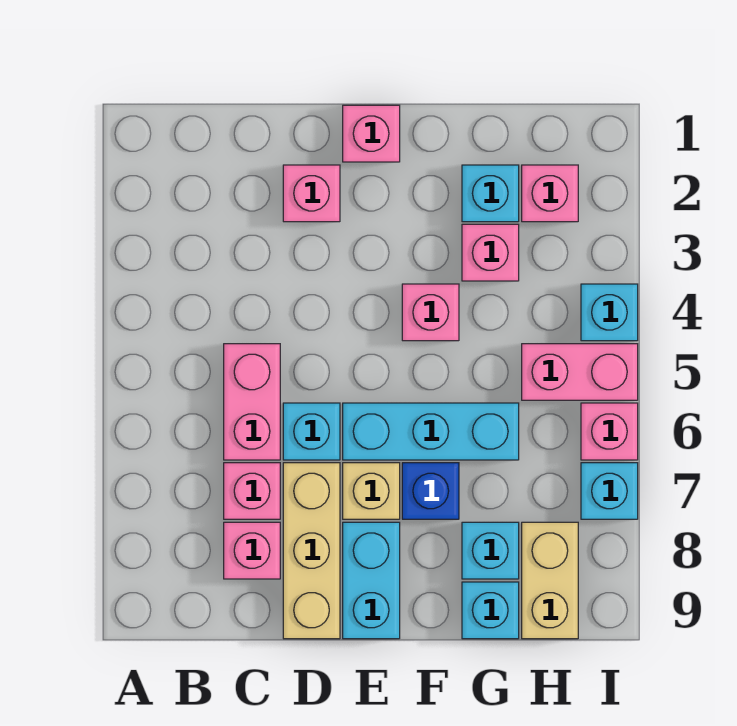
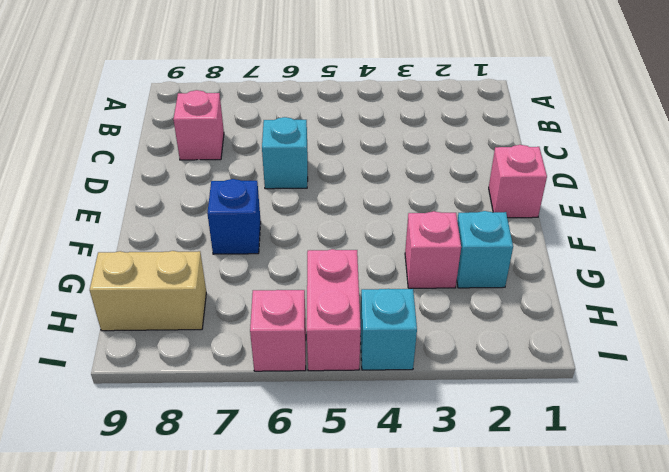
none -> pink 1x2 brick [224,344,280,460]
none -> pink 1x1 brick [224,463,280,519]
none -> pink 1x1 brick [283,165,340,222]

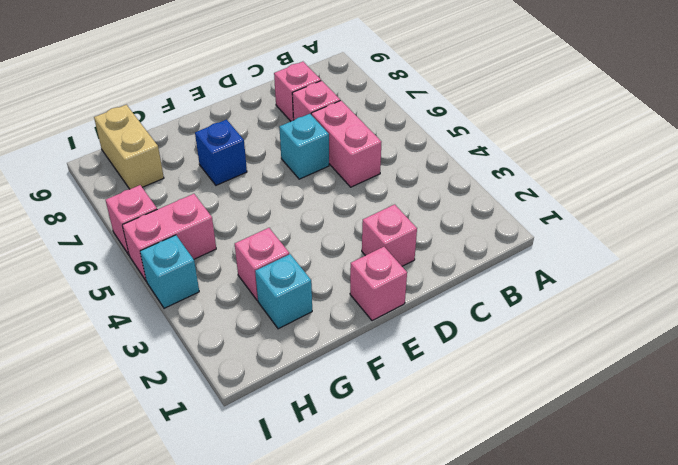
none -> tan 1x3 brick [283,463,340,639]
none -> cyan 1x3 brick [343,403,519,460]
none -> tan 1x1 brick [343,463,400,519]

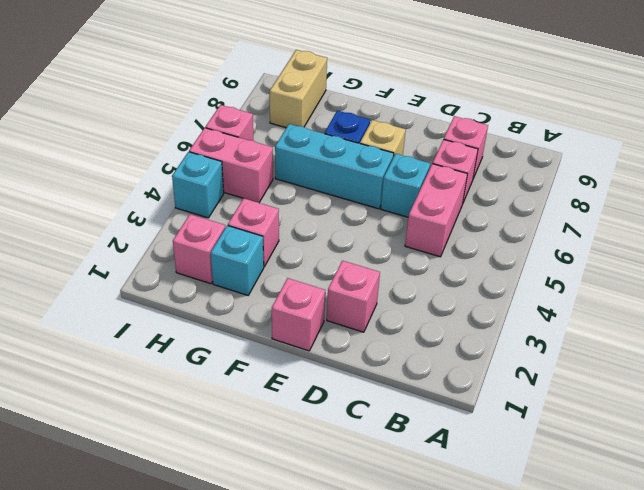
none -> tan 1x3 brick [283,463,340,639]
none -> cyan 1x2 brick [343,522,400,639]
none -> pink 1x1 brick [402,284,459,341]

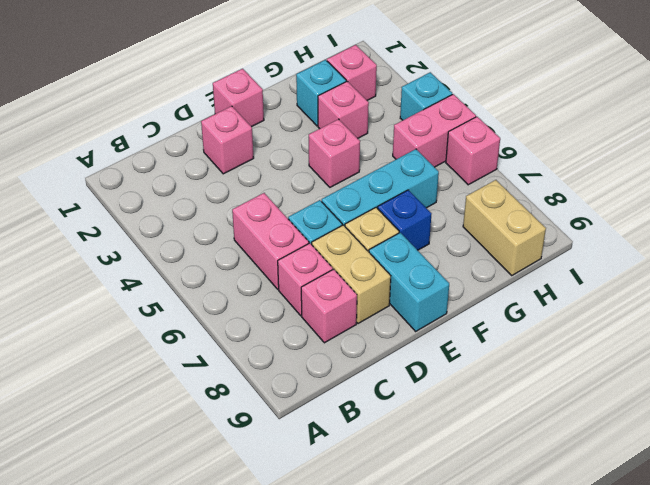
tan 1x2 brick [312,225,391,324] -> tan 1x3 brick [283,463,340,639]
none -> cyan 1x1 brick [462,522,519,579]
none -> cyan 1x1 brick [462,582,519,639]
none -> cyan 1x1 brick [581,463,638,519]

